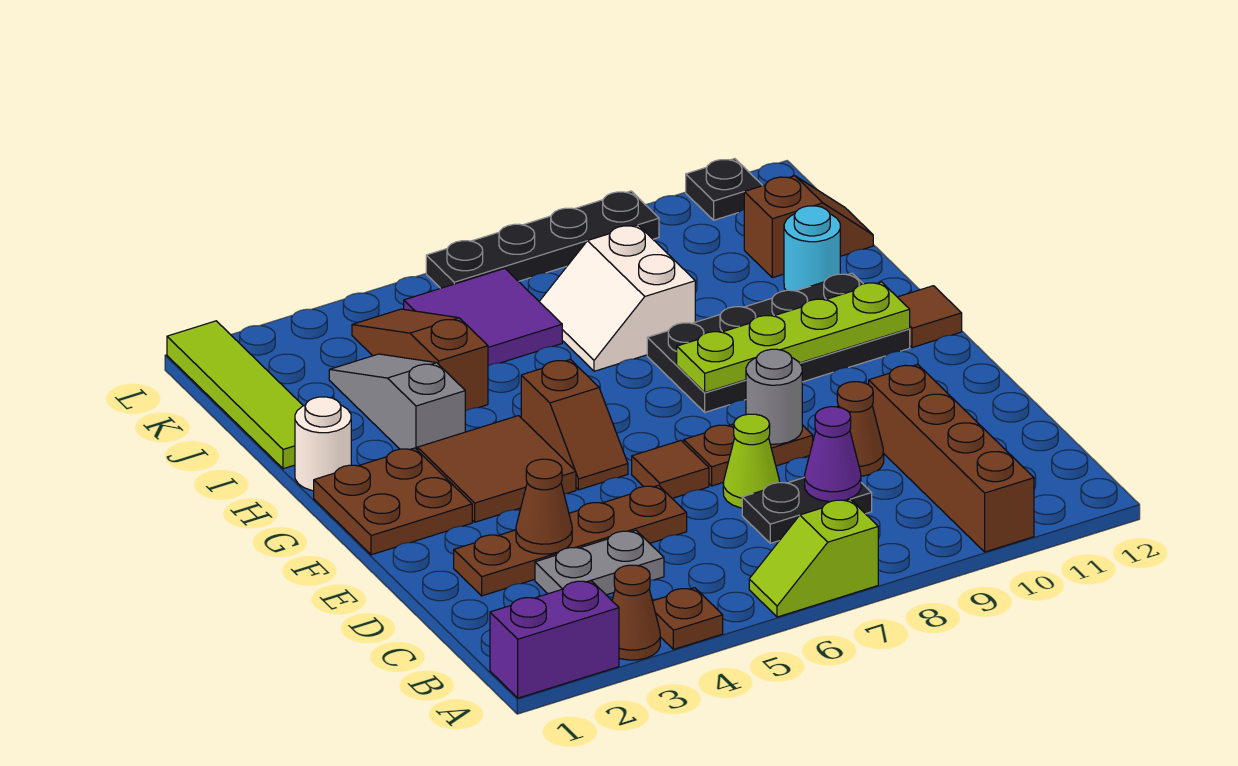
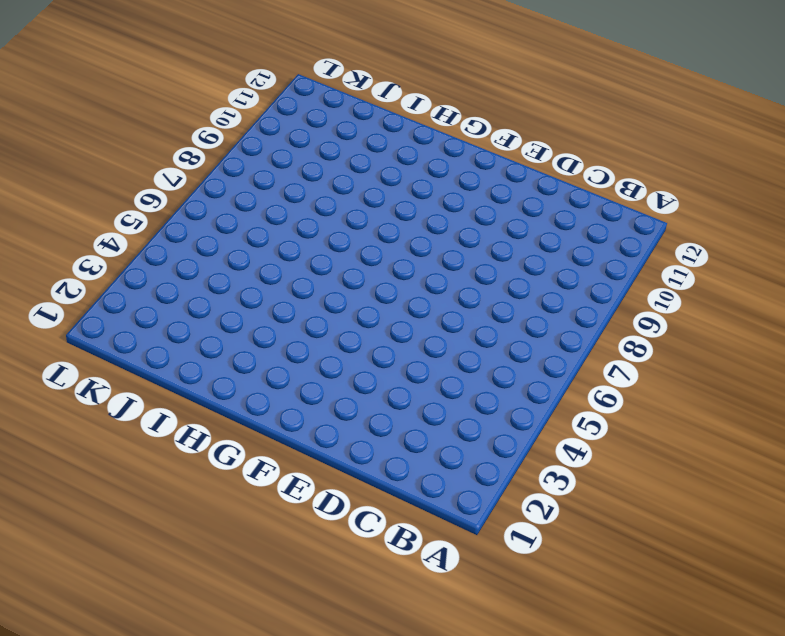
none -> purple 1x2 brick [490,581,619,698]
none -> brown 1x1 cone [612,565,660,660]
none -> brown 1x1 plate [653,588,723,649]
none -> lime 1x2 slope [749,499,878,617]

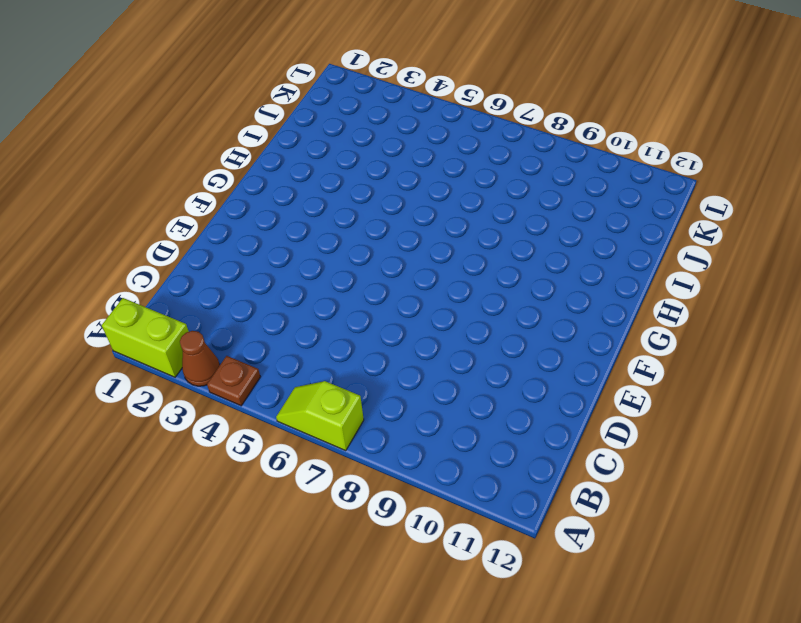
lime 1x2 brick [102,298,189,377] -> purple 1x2 brick [490,581,619,698]
none -> brown 1x4 brick [869,364,1034,552]
none -> grey 1x2 plate [535,530,664,595]
none -> black 1x2 plate [742,477,872,543]
none -> brown 1x4 plate [454,485,687,596]

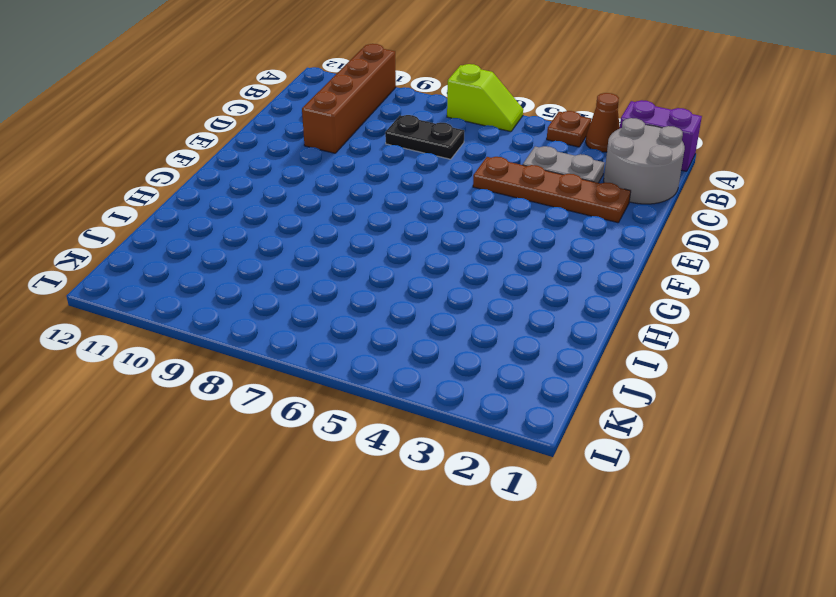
grey 2x2 round brick [604,118,685,204] -> none
none -> lime 1x1 cone [723,414,780,508]
none -> brown 1x1 cone [837,382,884,476]
none -> brown 1x1 tile [632,441,709,498]
none -> brown 1x2 plate [684,424,813,486]

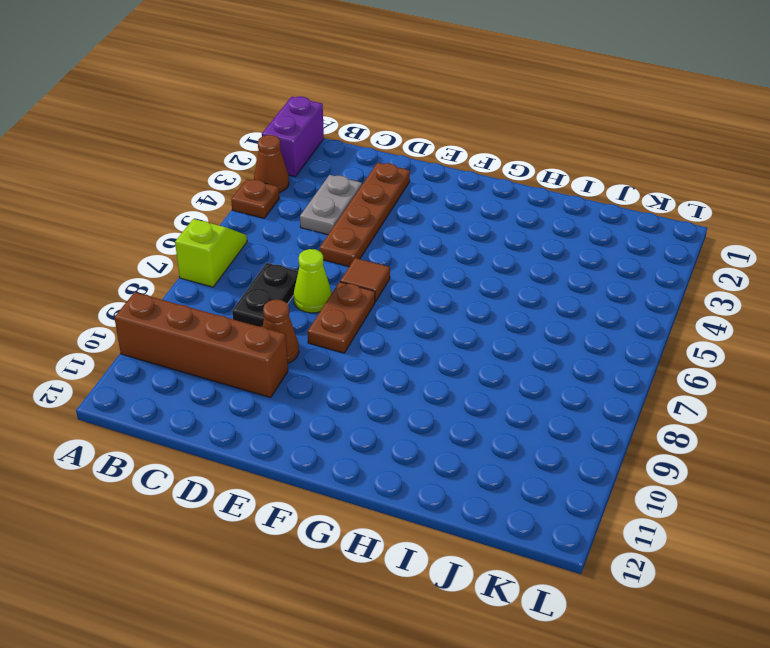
none -> brown 2x2 plate [314,448,472,555]
none -> brown 2x2 tile [417,416,576,522]
none -> brown 1x2 slope [521,360,628,490]
none -> black 2x4 plate [647,273,910,412]

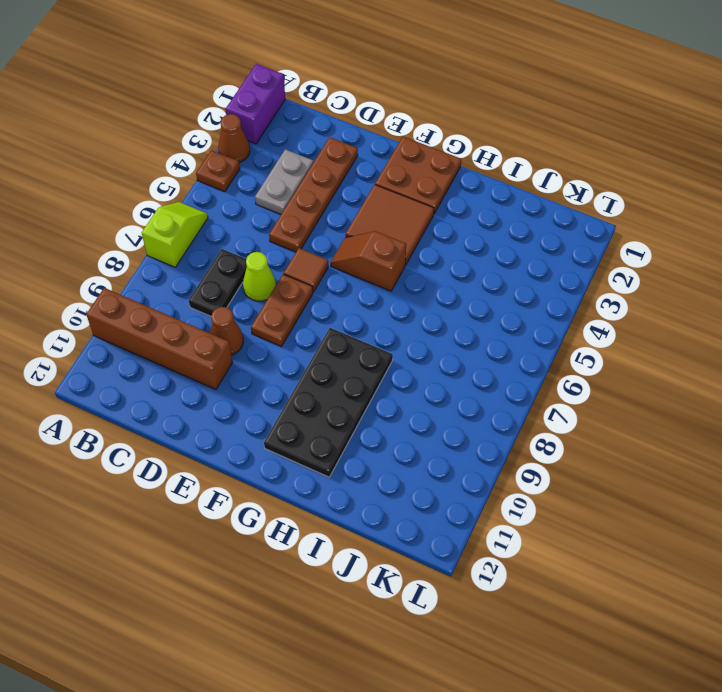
none -> brown 1x1 tile [898,286,962,348]
none -> white 1x1 round brick [295,397,351,491]
none -> grey 1x3 slope [329,354,465,449]
none -> lime 1x4 tile [167,321,303,469]

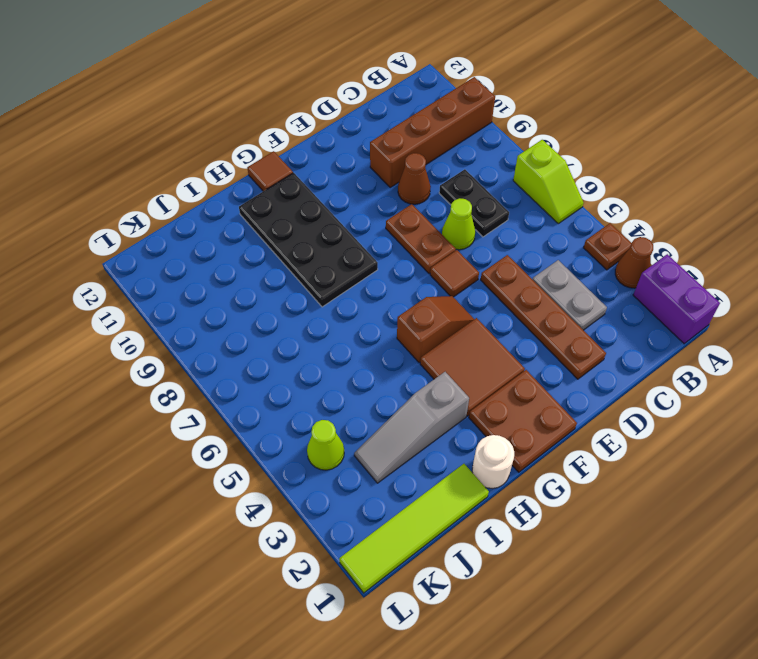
lime 1x1 cone [307,420,344,470] -> brown 1x3 slope [352,309,488,411]
none -> white 2x2 slope [539,225,695,371]
none -> cyan 1x1 round brick [784,206,840,291]
none -> purple 2x2 tile [404,268,562,366]
none -> brown 1x2 slope [744,176,873,278]

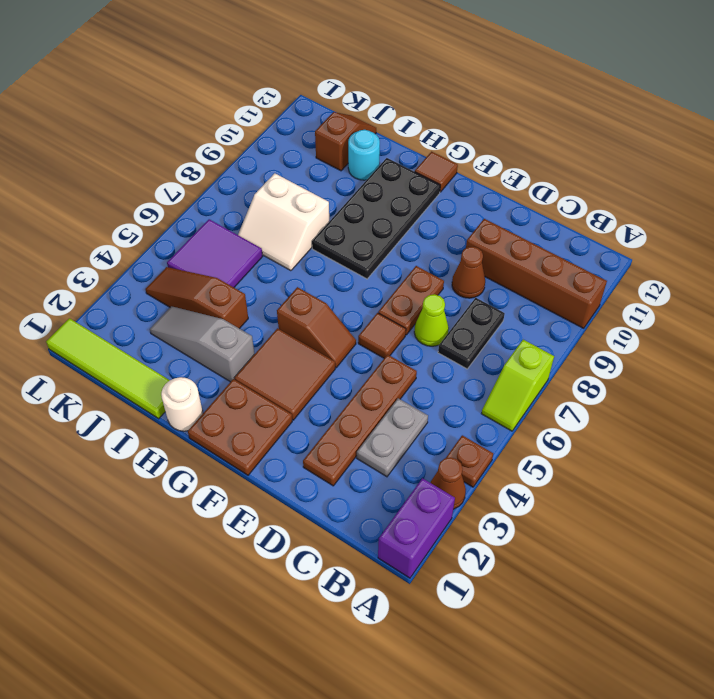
none -> black 1x4 plate [426,191,659,288]
none -> black 1x1 plate [686,159,763,220]
none -> purple 1x1 cone [805,407,861,502]
none -> brown 1x1 cone [516,459,572,554]

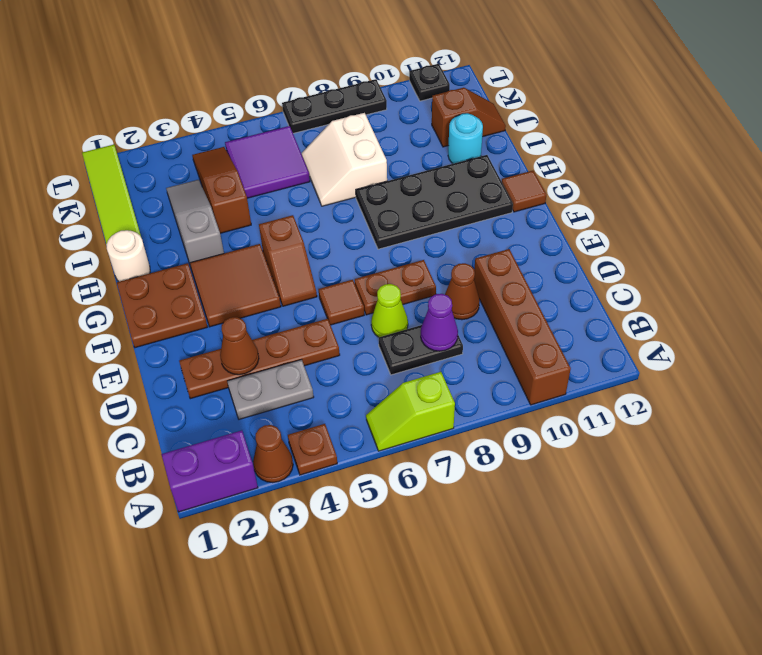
black 1x3 plate [282,79,387,133] -> black 1x4 plate [426,191,659,288]
none -> grey 1x1 round brick [746,349,802,444]
none -> lime 1x4 plate [677,282,910,392]

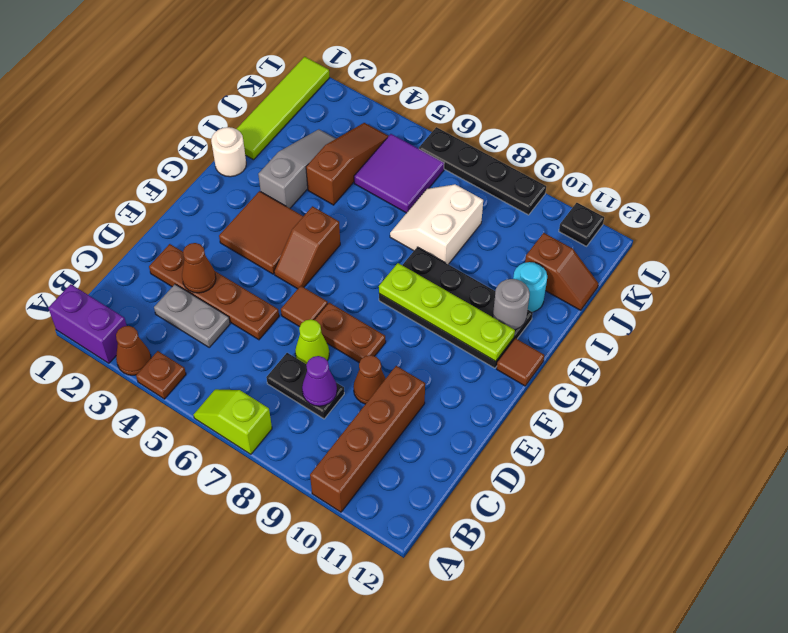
grey 1x1 round brick [493,279,530,330] -> grey 1x1 round brick moved to [746,349,802,444]
none -> brown 2x2 plate [314,448,472,555]

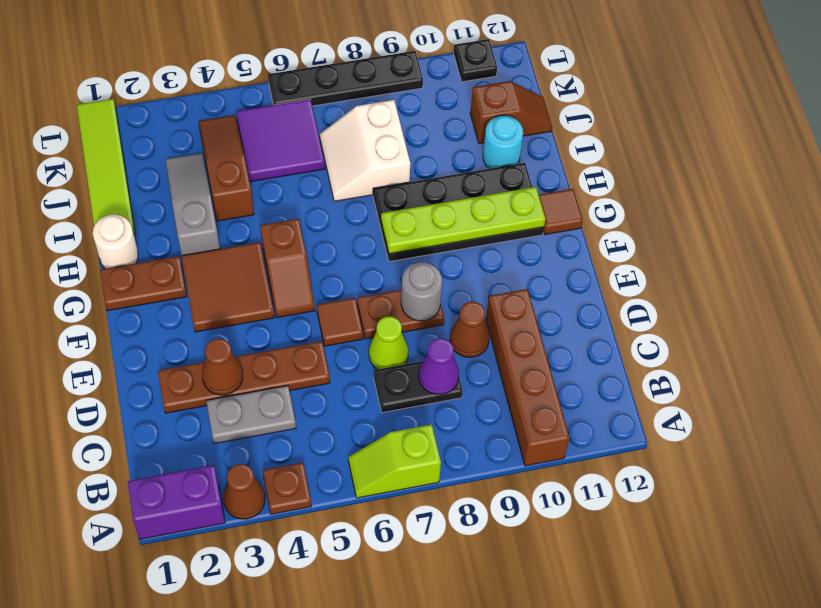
brown 1x2 plate [100,256,187,311] -> brown 2x2 plate [314,448,472,555]

